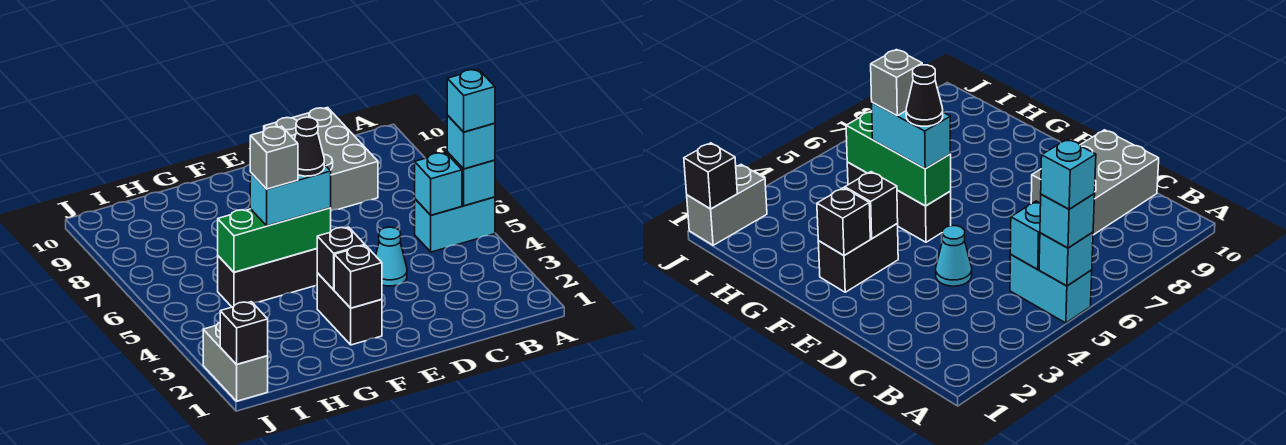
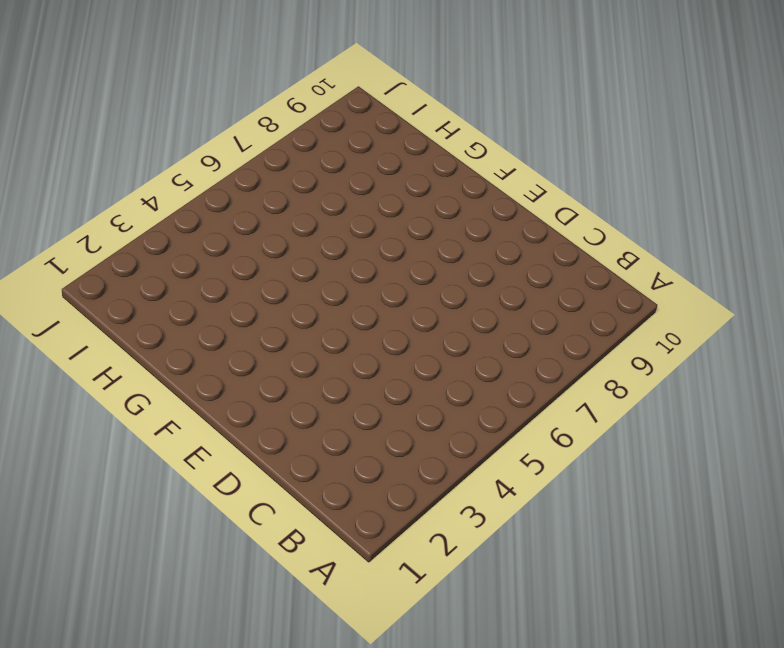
none -> cyan 1x2 brick [415,197,495,252]
none -> grey 2x3 brick [264,108,378,211]
none -> cyan 1x1 cone [376,227,407,286]

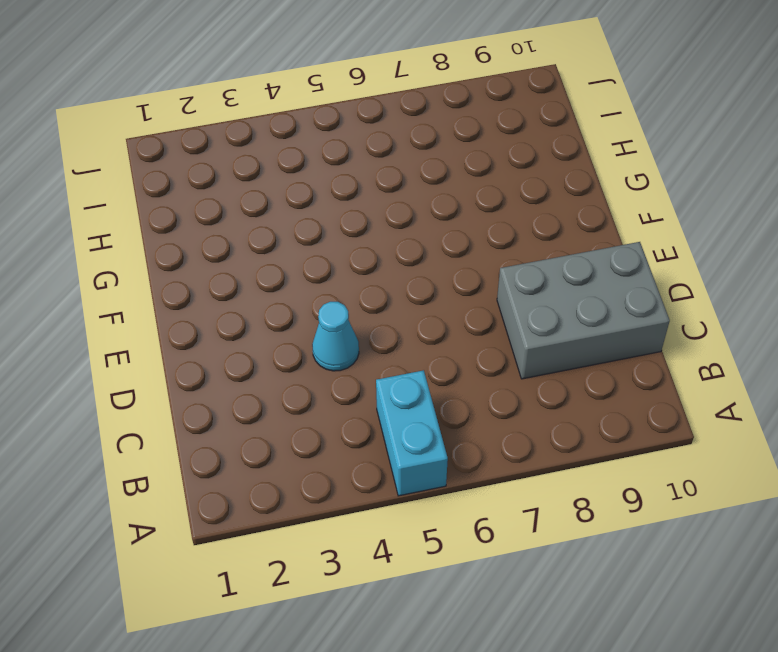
none -> black 1x2 brick [317,273,382,345]
none -> black 1x3 brick [218,249,317,307]
none -> grey 1x2 brick [203,323,268,401]

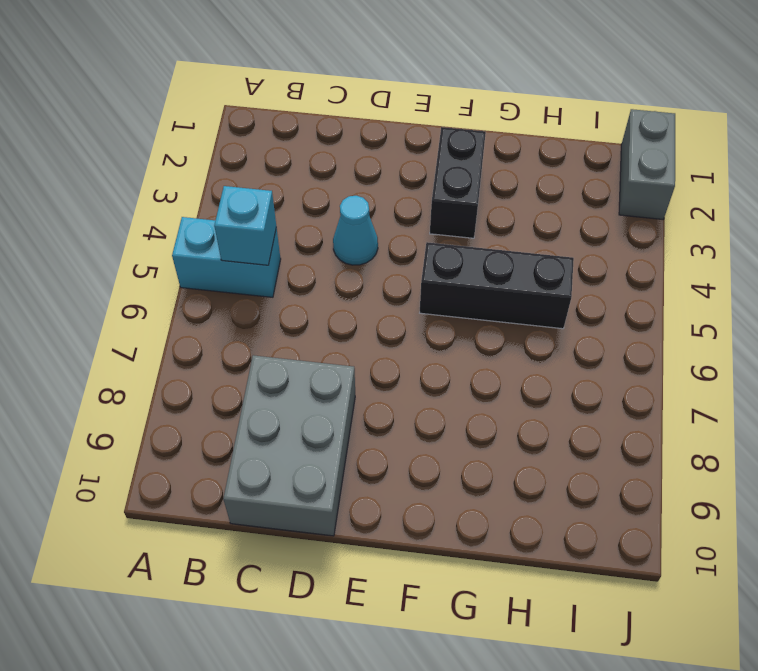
none -> cyan 1x1 brick [447,152,495,206]
none -> black 1x1 brick [334,245,382,308]
none -> black 1x1 brick [317,227,365,290]

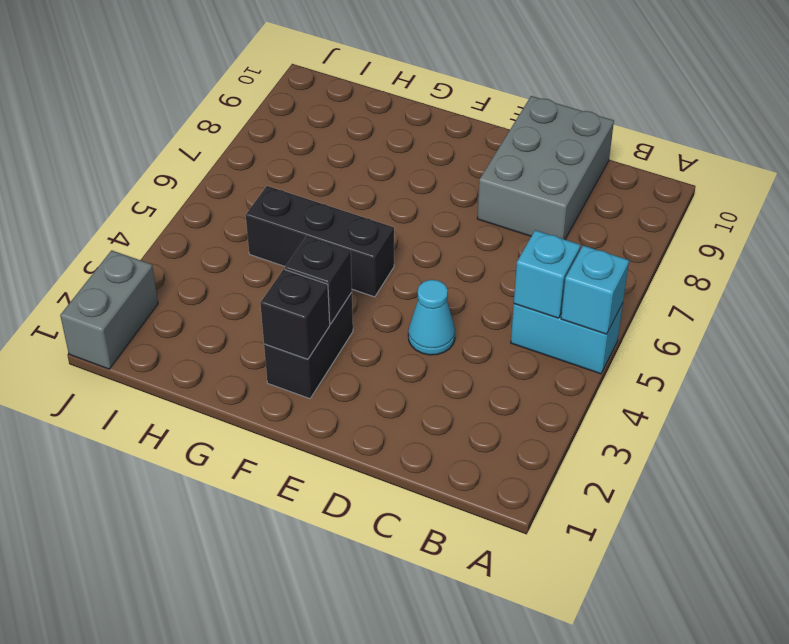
none -> green 1x3 brick [218,208,331,272]
none -> black 1x1 brick [220,302,268,365]
none -> cyan 1x1 brick [447,115,495,169]

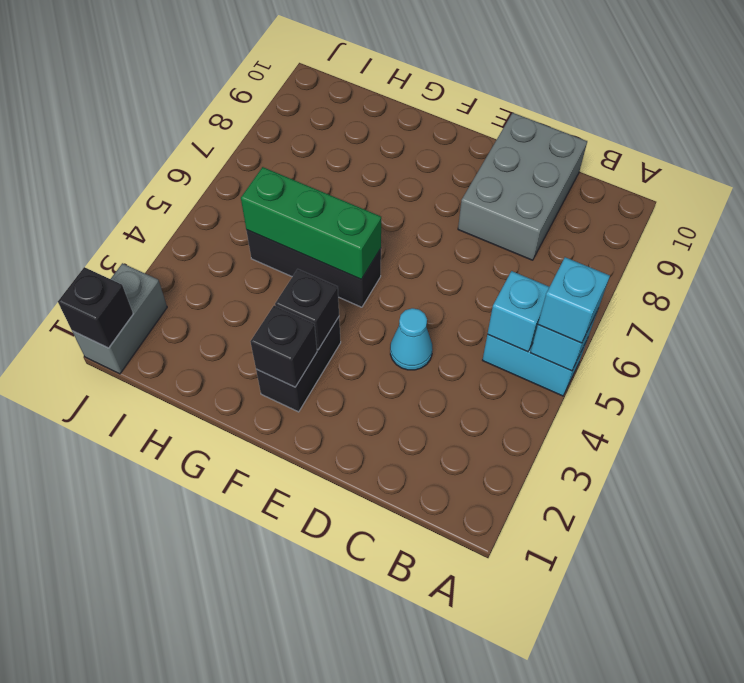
none -> cyan 1x2 brick [250,164,331,226]
none -> cyan 1x1 brick [447,69,495,132]
none -> black 1x1 cone [295,117,324,176]

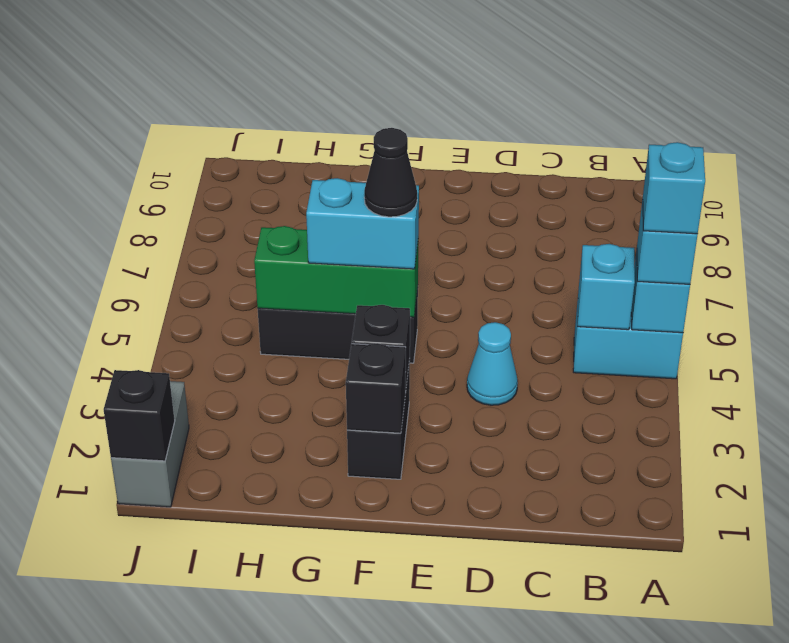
none -> grey 2x3 brick [264,108,378,211]
none -> grey 1x1 brick [250,126,298,189]

